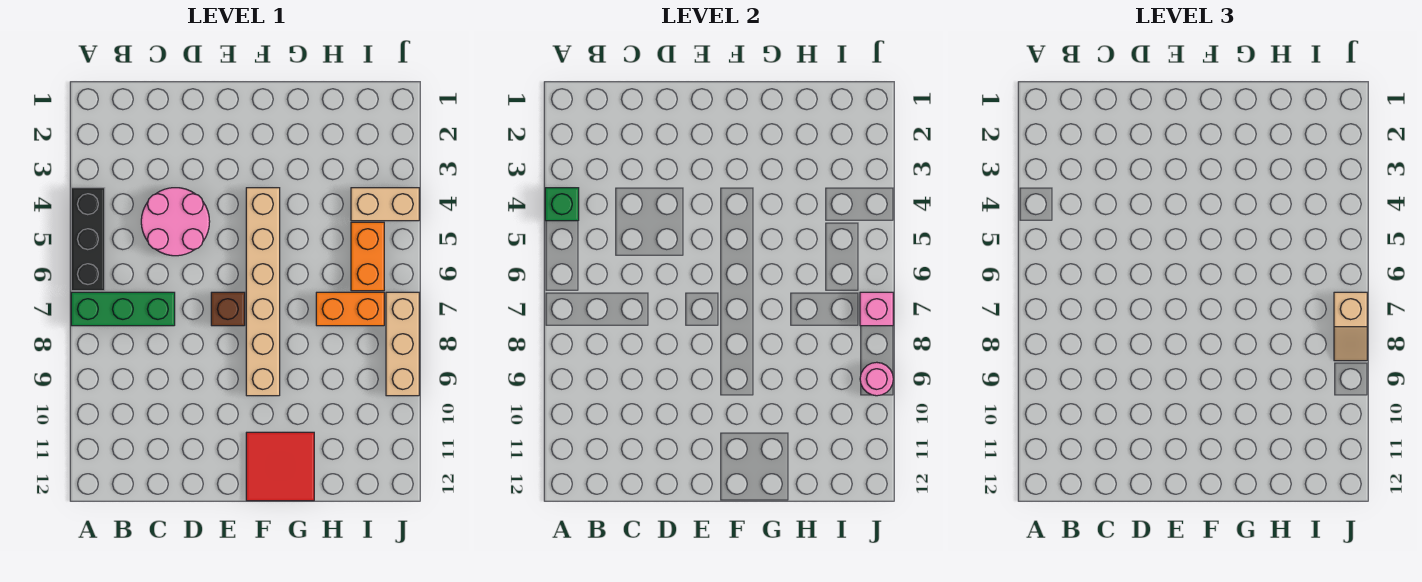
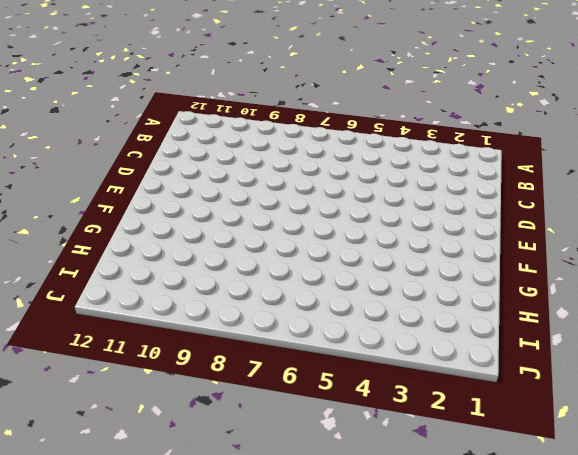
none -> black 1x3 brick [71,188,105,291]
none -> green 1x3 brick [71,292,175,326]
none -> pink 2x2 round brick [141,188,210,256]

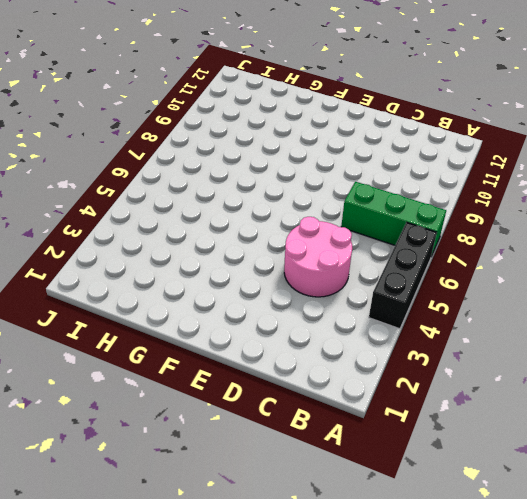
none -> brown 1x1 brick [211,292,245,326]
none -> tan 1x6 brick [246,188,280,396]
none -> red 2x2 tile [246,432,314,501]

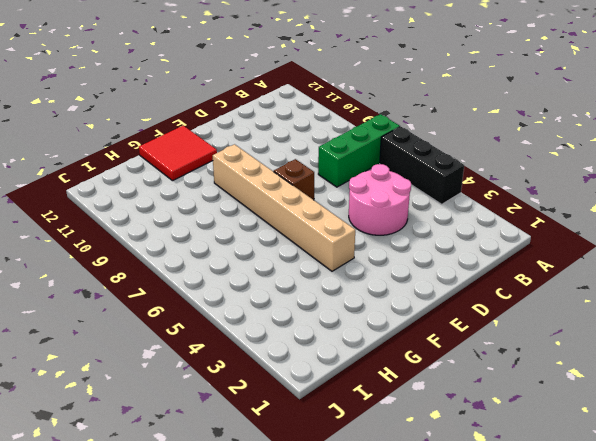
none -> orange 1x2 brick [316,292,384,326]
none -> tan 1x2 brick [351,188,419,221]
none -> orange 1x2 brick [351,222,384,291]

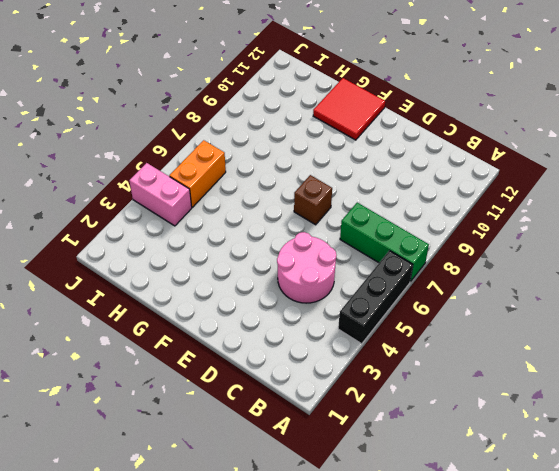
pink 1x2 brick [130,163,192,226] -> tan 1x2 brick [351,188,419,221]
none -> tan 1x6 brick [246,188,280,396]
none -> orange 1x2 brick [316,292,384,326]
none -> tan 1x3 brick [386,292,419,396]

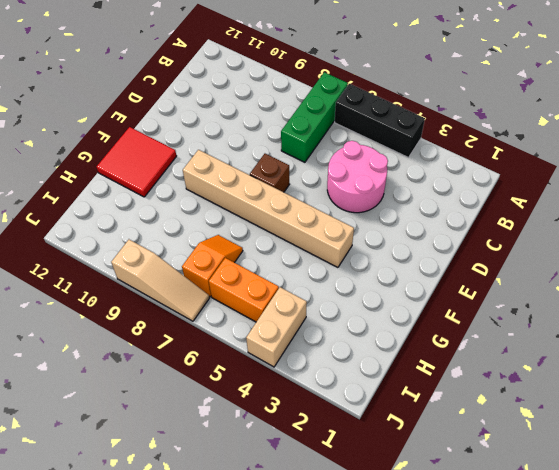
orange 1x2 slope [182,235,243,297] -> orange 1x2 brick [316,292,384,326]
tan 1x3 slope [111,240,209,321] -> tan 1x3 brick [386,292,419,396]
none -> green 1x1 brick [545,188,579,221]
none -> pink 1x1 brick [860,292,893,326]
none -> pink 1x1 round brick [860,362,893,396]

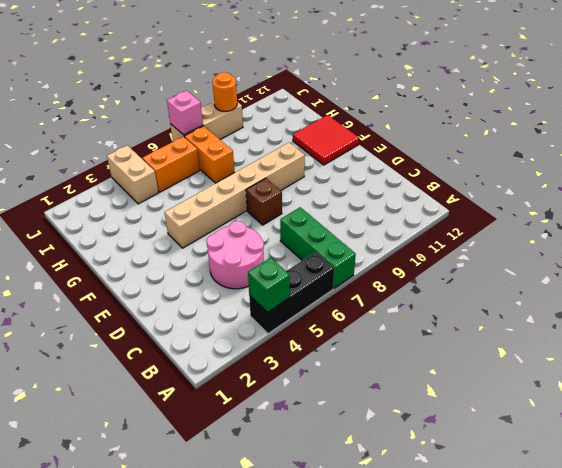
orange 1x1 round brick [212,72,237,111] -> pink 1x1 round brick [860,362,893,396]
none -> tan 1x2 slope [1334,292,1367,361]

